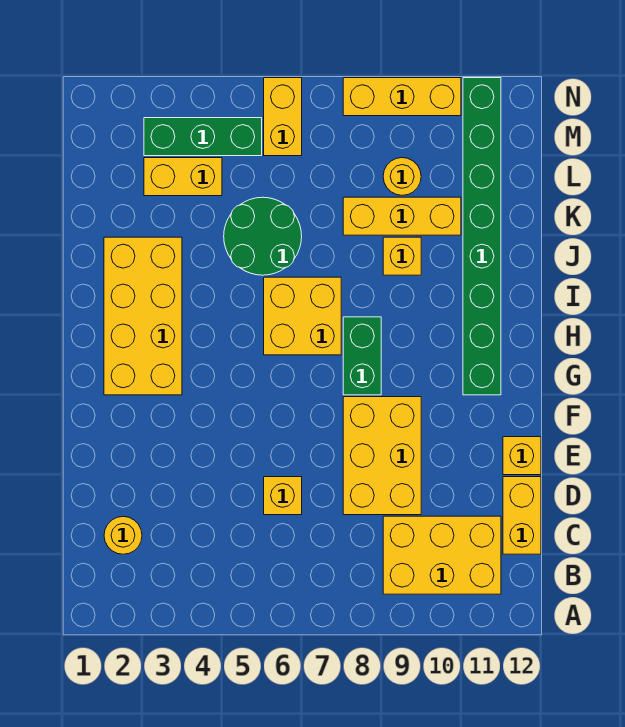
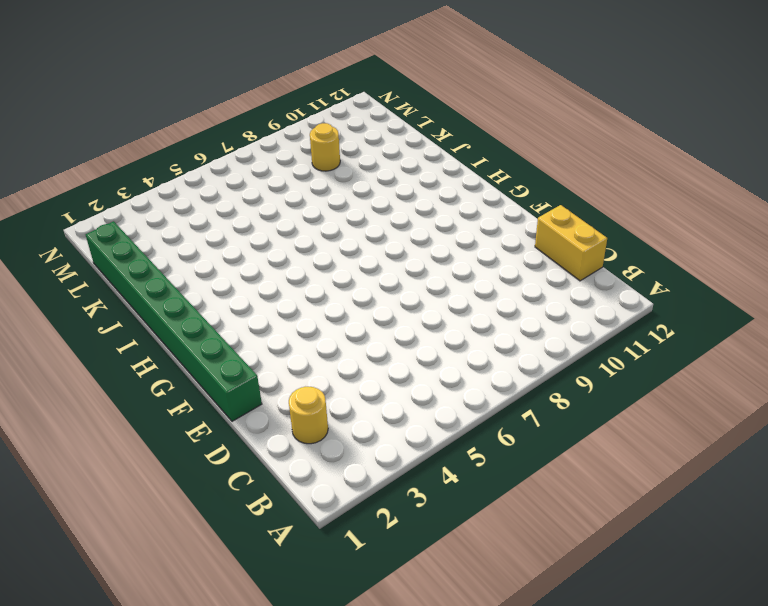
green 1x8 brick [86,221,262,421] -> green 1x8 brick moved to [463,78,501,395]
none -> yellow 2x3 brick [383,516,501,594]
none -> yellow 1x1 brick [264,477,302,515]
none -> yellow 2x3 brick [343,397,421,515]

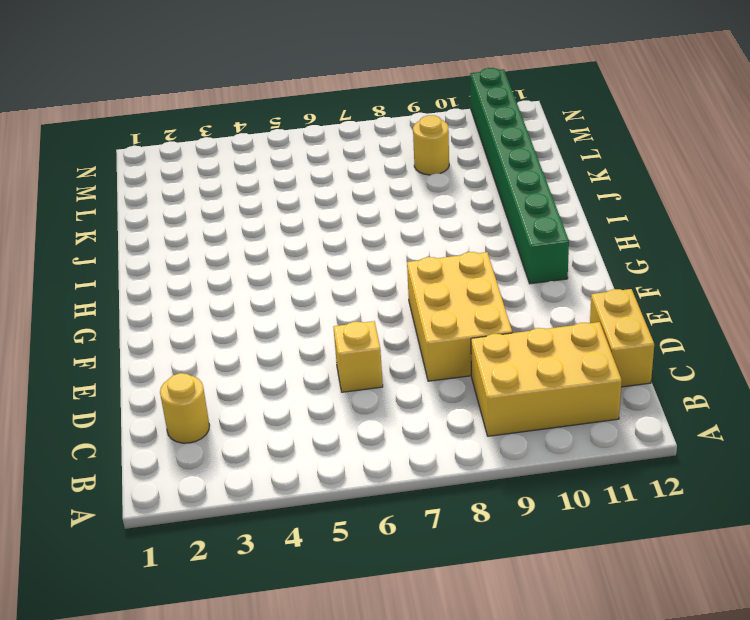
none -> yellow 1x1 brick [503,437,541,475]
none -> yellow 2x4 brick [104,237,182,395]
none -> green 1x2 brick [343,317,381,395]

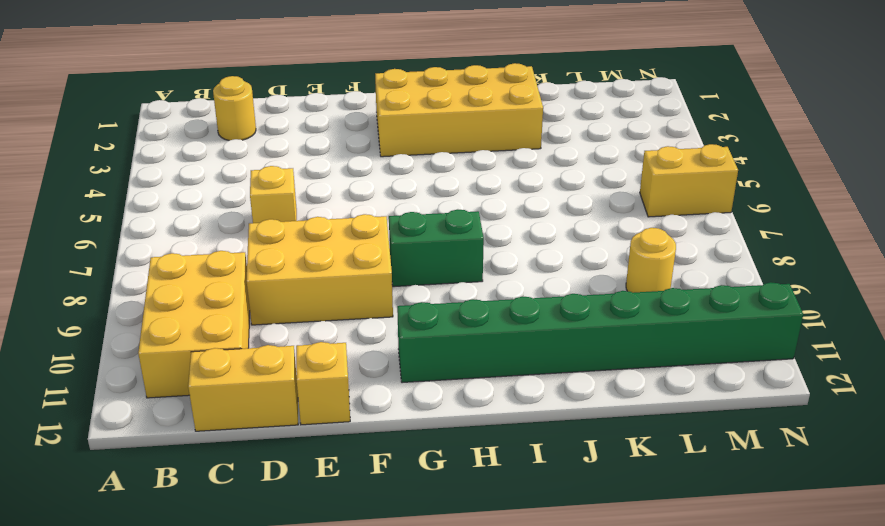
none -> yellow 2x2 brick [264,277,341,355]
none -> green 2x2 round brick [224,197,302,275]
none -> yellow 1x1 brick [383,237,421,275]

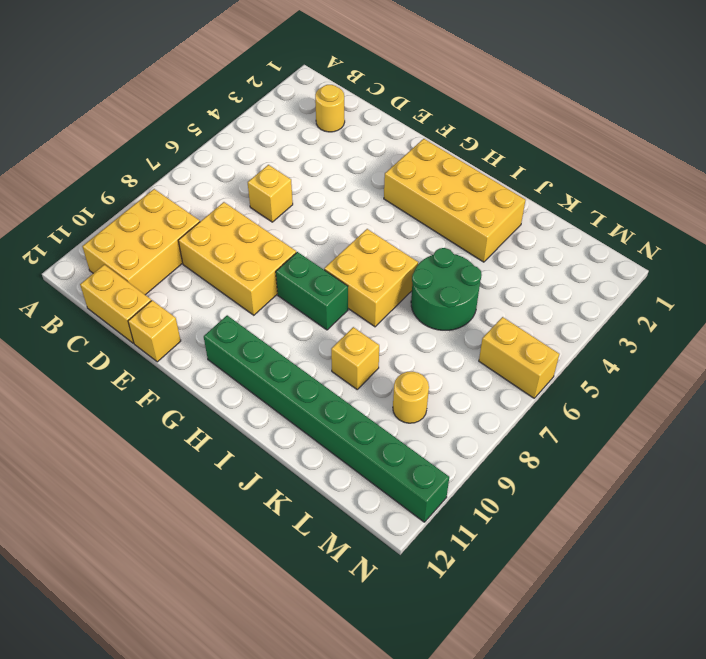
none -> yellow 1x3 brick [343,197,461,235]
none -> yellow 1x2 brick [144,158,222,196]
none -> green 1x3 brick [144,118,262,156]

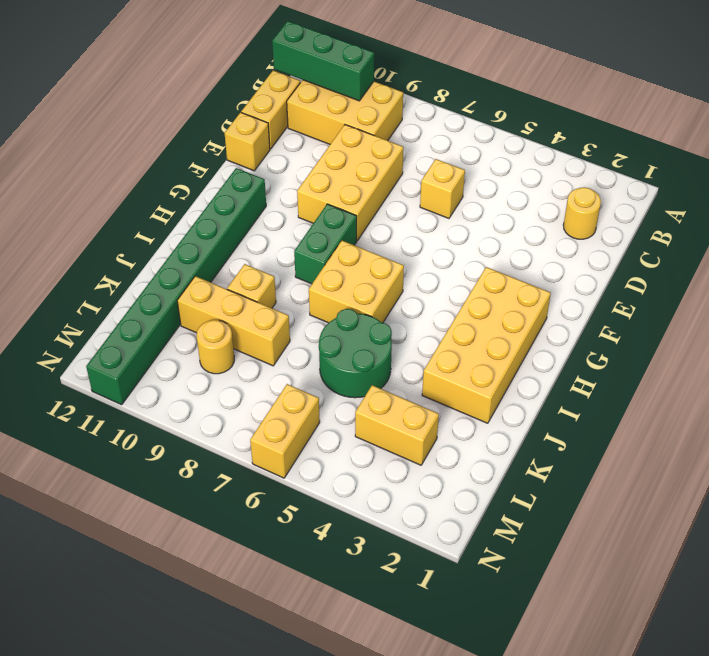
green 1x3 brick [272,21,374,101] -> green 1x3 brick moved to [144,118,262,156]
none -> yellow 1x3 brick [343,78,461,116]

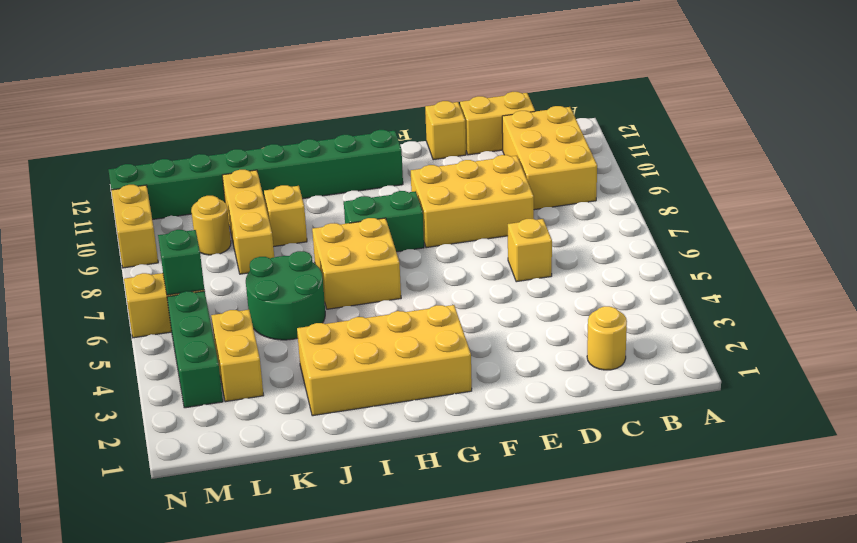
green 1x1 brick [158,230,204,295] -> none
yellow 1x2 brick [111,185,158,268] -> yellow 1x3 brick [343,78,461,116]

